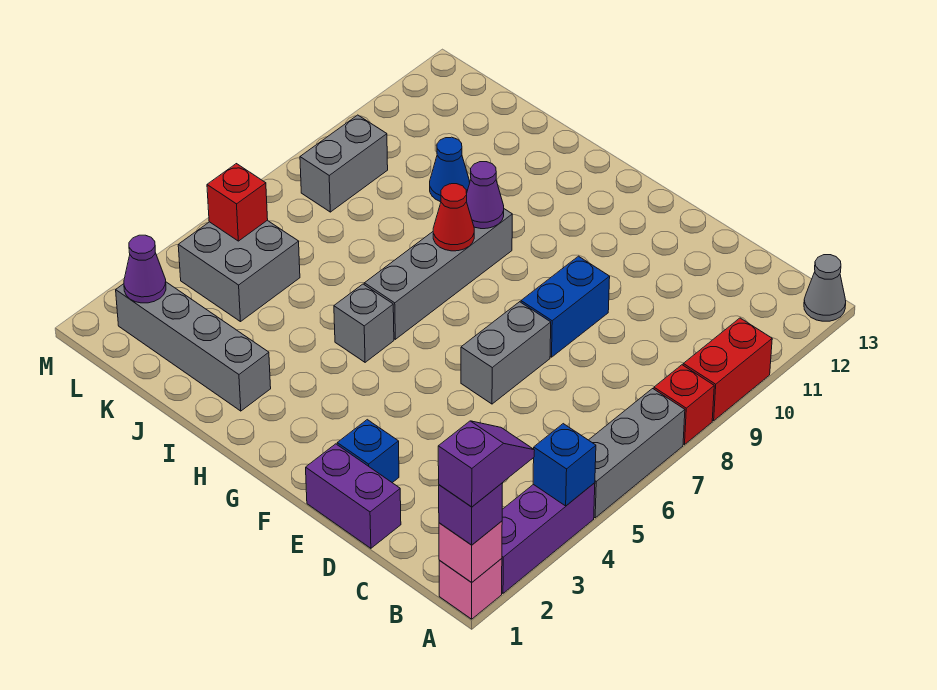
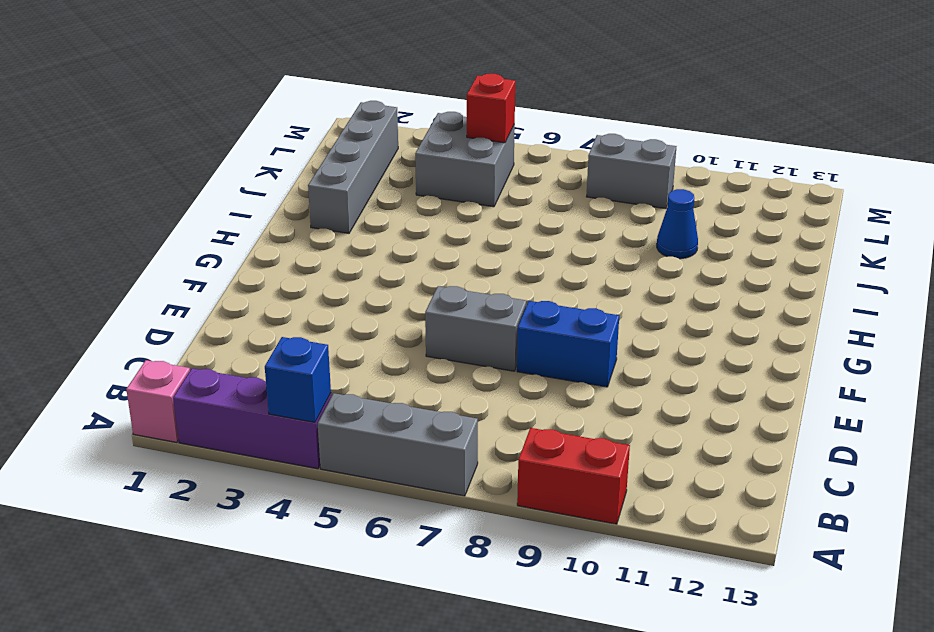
none -> red 1x1 brick [654,365,714,445]
none -> grey 1x1 cone [804,255,846,321]
none -> purple 1x2 brick [306,444,401,548]

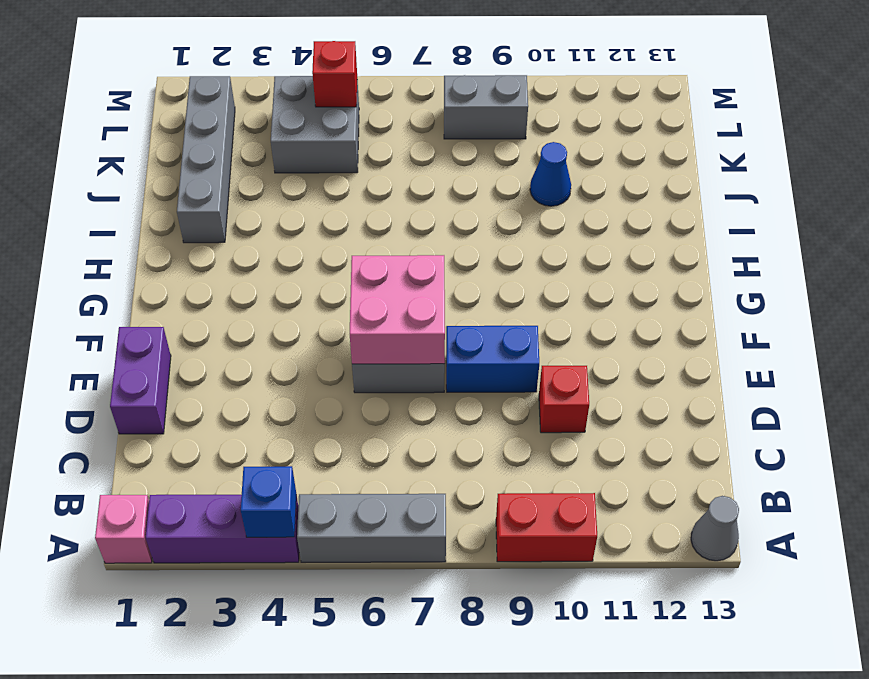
red 1x1 brick [539,366,589,433] -> red 1x1 brick moved to [654,365,714,445]
pink 2x2 brick [350,255,445,364] -> none
none -> blue 1x1 brick [337,420,399,483]
none -> grey 1x1 brick [334,284,394,362]
none -> grey 1x4 brick [364,209,512,339]

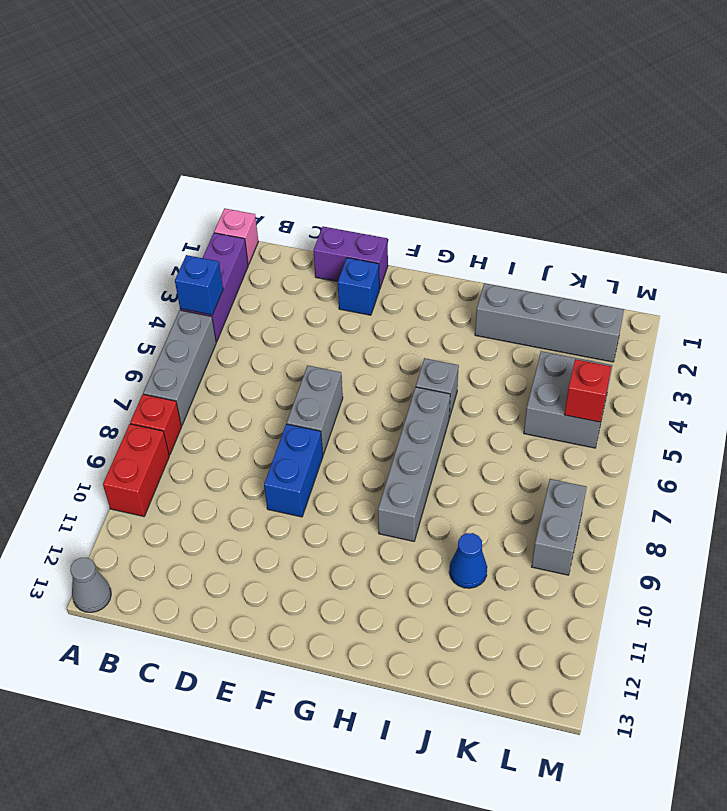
none -> pink 1x1 brick [439,521,502,582]
none -> red 1x1 cone [433,184,474,251]
none -> purple 1x1 cone [467,162,504,229]

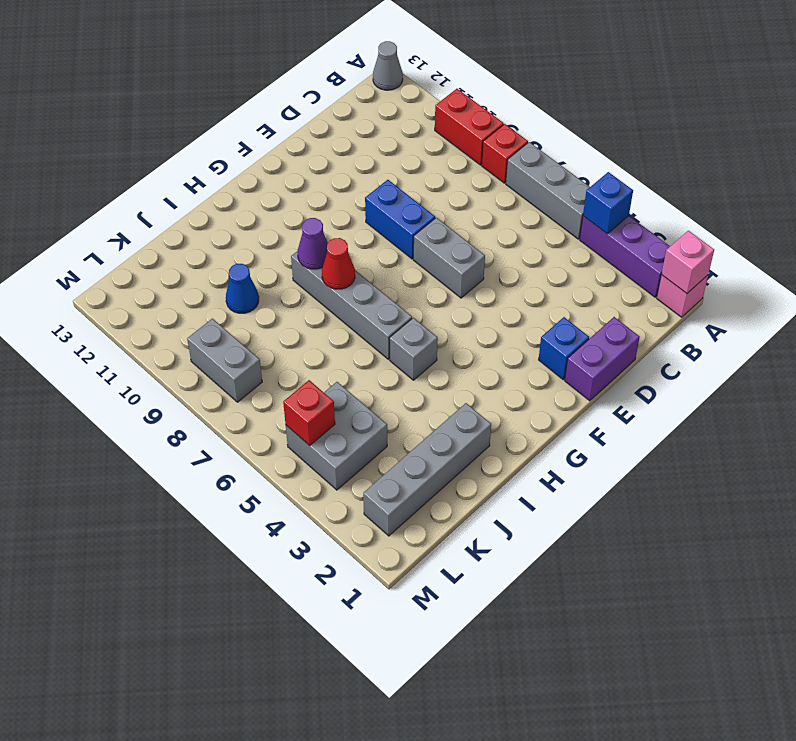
none -> purple 1x1 cone [124,235,166,303]
none -> purple 1x1 brick [439,483,503,545]
none -> purple 1x2 slope [438,421,535,507]

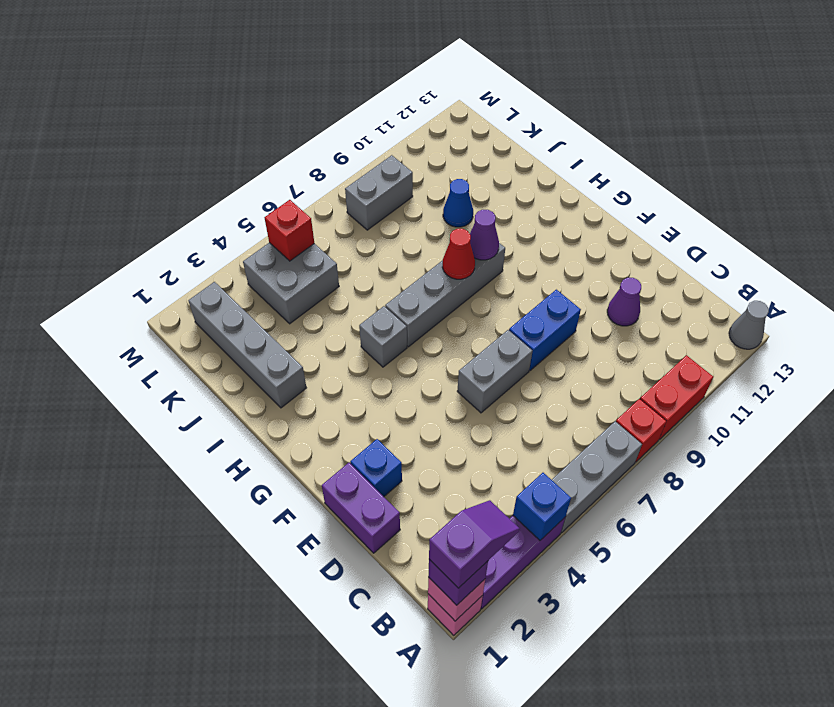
purple 1x1 cone [607,278,641,326] -> purple 1x1 cone moved to [124,235,166,303]

